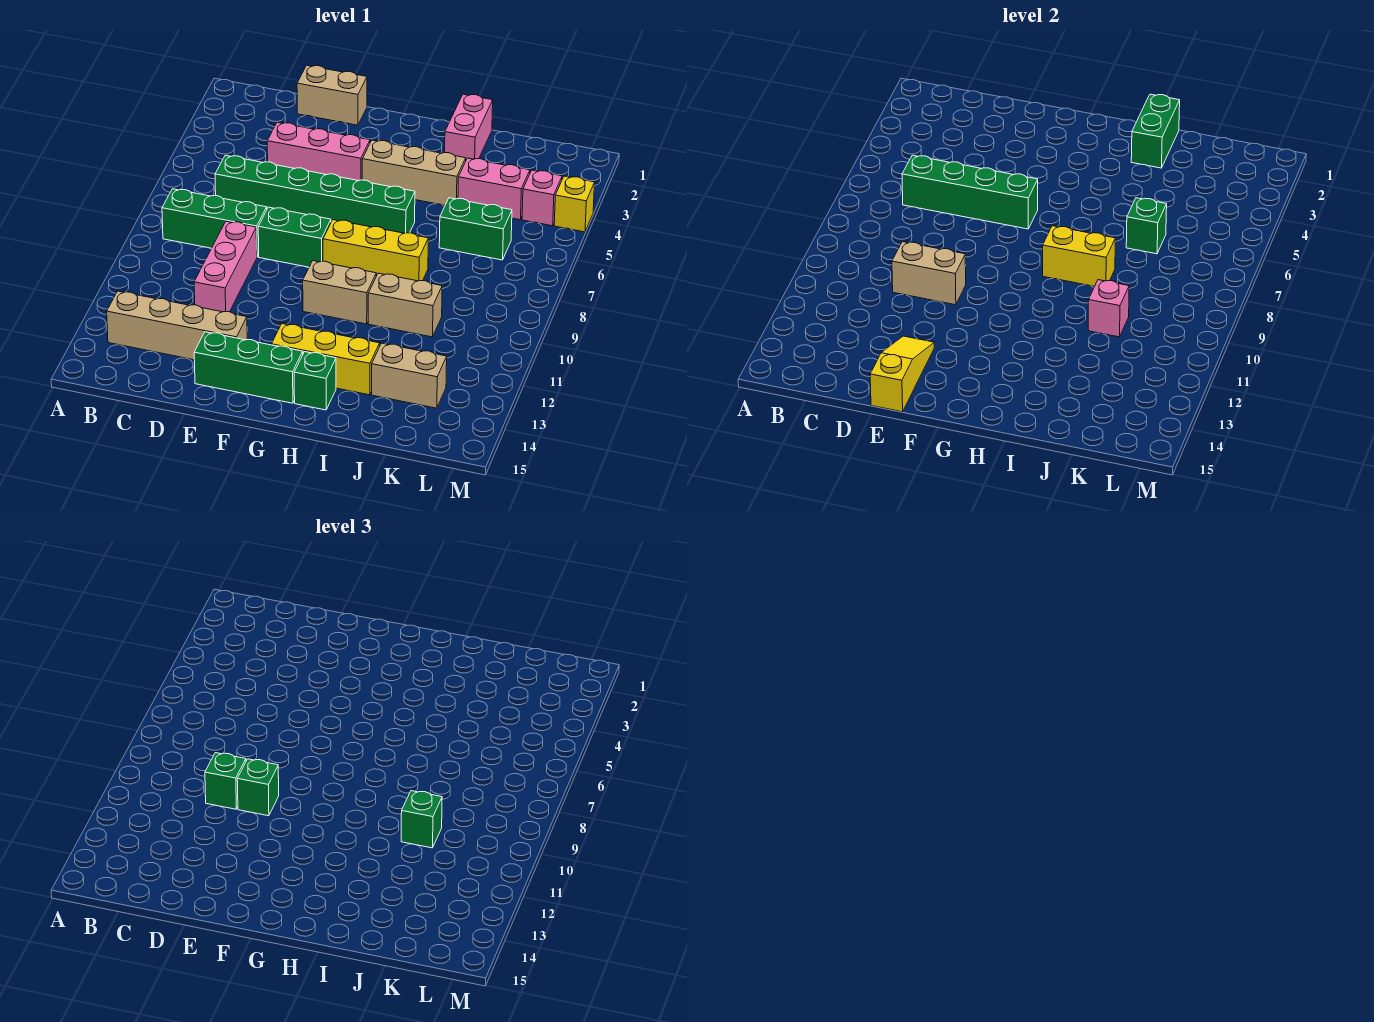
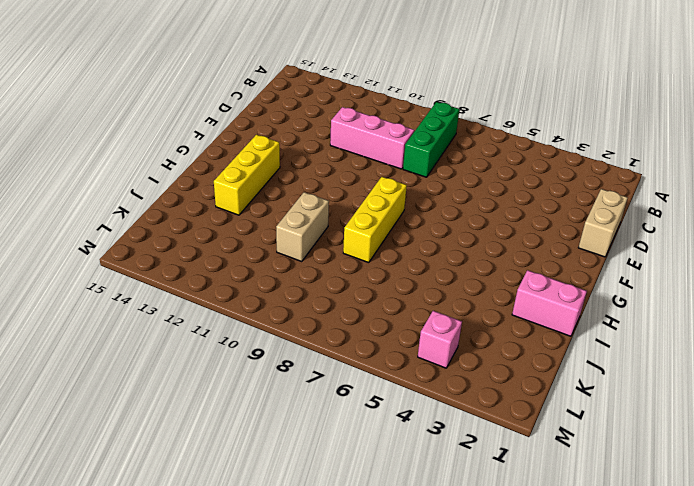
none -> tan 1x4 brick [107,291,247,360]
none -> green 1x6 brick [215,155,415,233]
none -> pink 1x3 brick [267,122,370,181]
none -> green 1x2 brick [258,207,331,267]

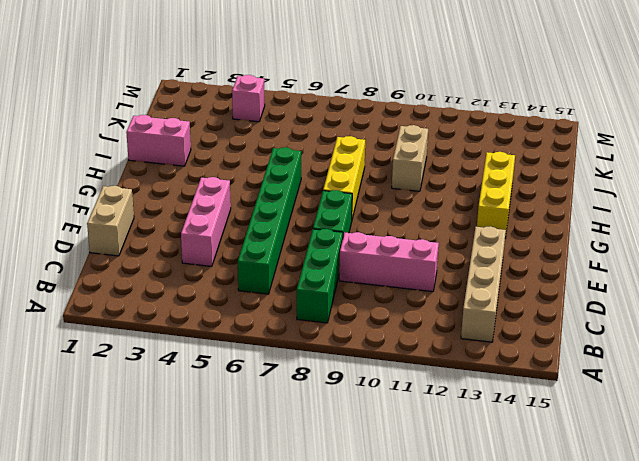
none -> green 1x3 brick [194,332,303,403]
none -> tan 1x3 brick [362,140,466,205]
none -> tan 1x2 brick [303,261,376,324]
none -> green 1x1 brick [294,352,336,410]

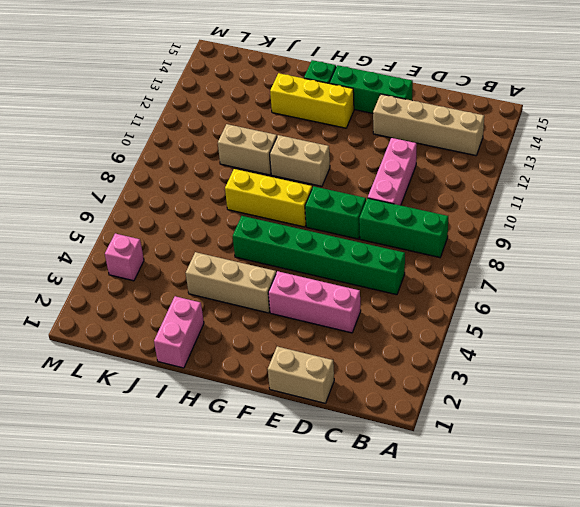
none -> pink 1x2 brick [458,158,530,220]
none -> green 1x2 brick [439,198,512,260]
none -> tan 1x2 brick [372,343,447,408]
none -> yellow 1x1 brick [554,176,595,232]

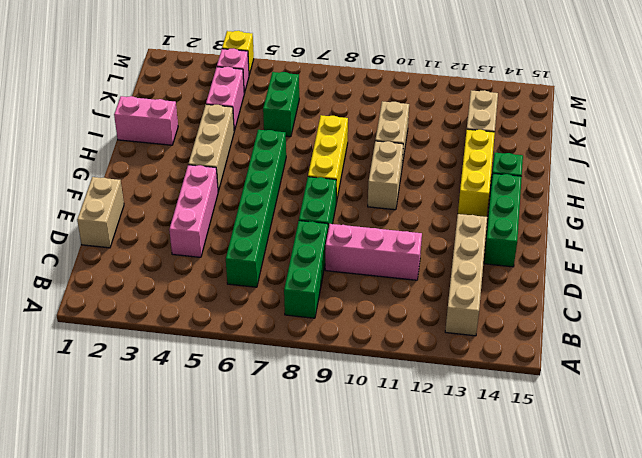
none -> green 1x4 brick [902,155,1038,229]
none -> tan 1x2 brick [892,242,966,305]
none -> yellow 1x3 slope [870,336,934,412]
none -> yellow 1x2 brick [1043,226,1115,286]

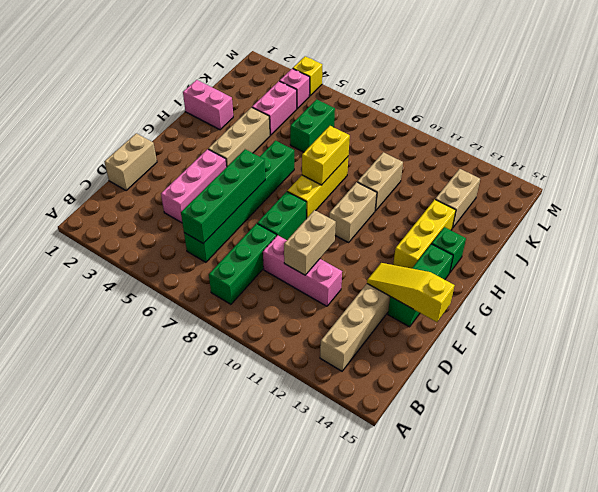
none -> green 1x2 brick [1131,94,1180,168]
none -> green 1x1 brick [1126,198,1167,254]
none -> pink 1x1 brick [1088,280,1129,337]
none -> green 1x1 brick [205,753,246,809]

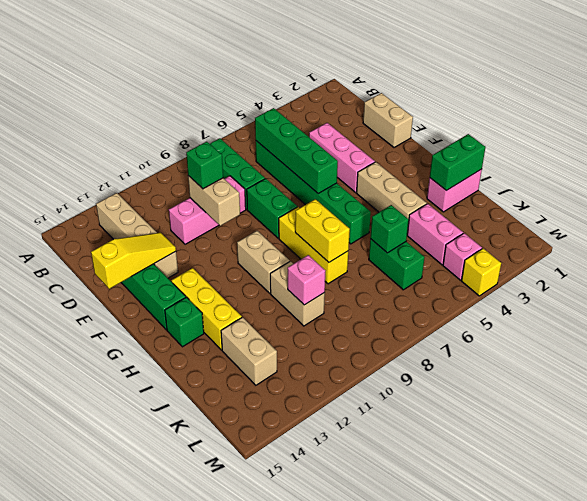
none -> green 1x1 brick [237,759,279,816]
none -> green 1x1 brick [401,791,442,848]

